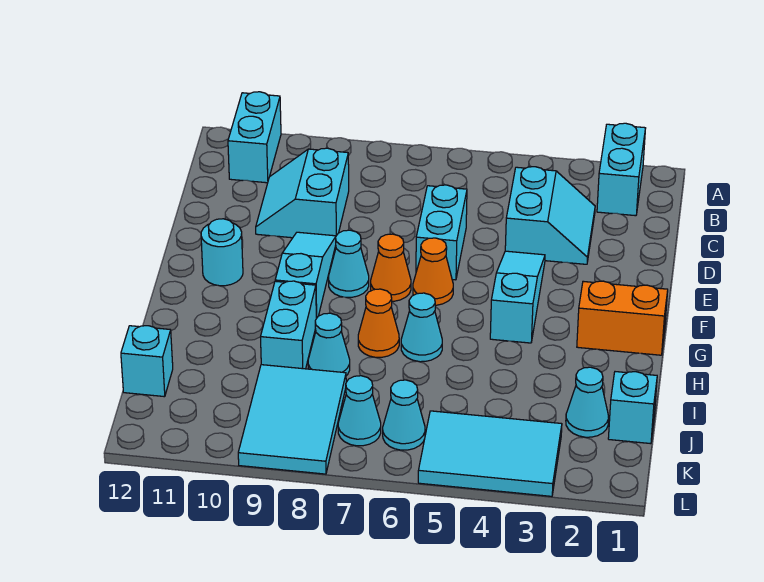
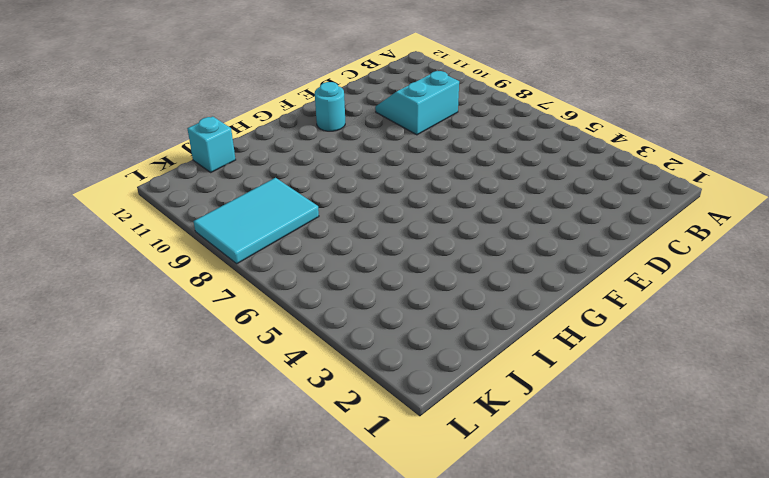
none -> cyan 1x2 brick [597,123,646,216]
none -> cyan 1x2 brick [228,92,281,183]
none -> cyan 2x2 slope [505,167,595,264]

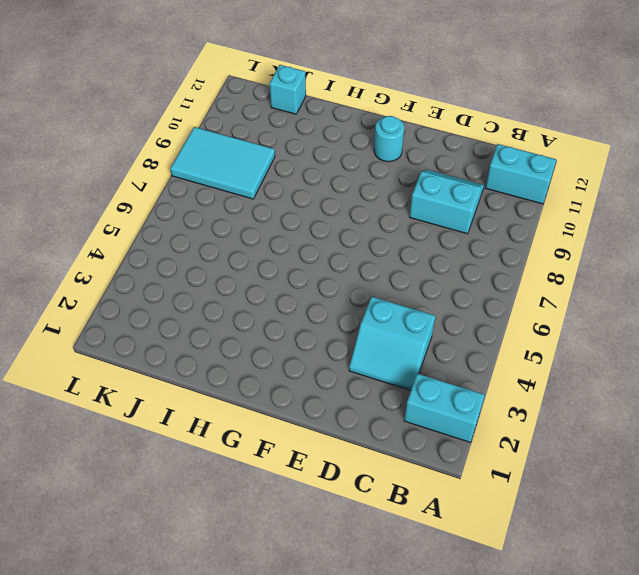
none -> cyan 1x2 brick [416,185,467,280]
none -> cyan 1x3 slope [490,251,545,343]
none -> cyan 1x3 slope [275,232,336,318]

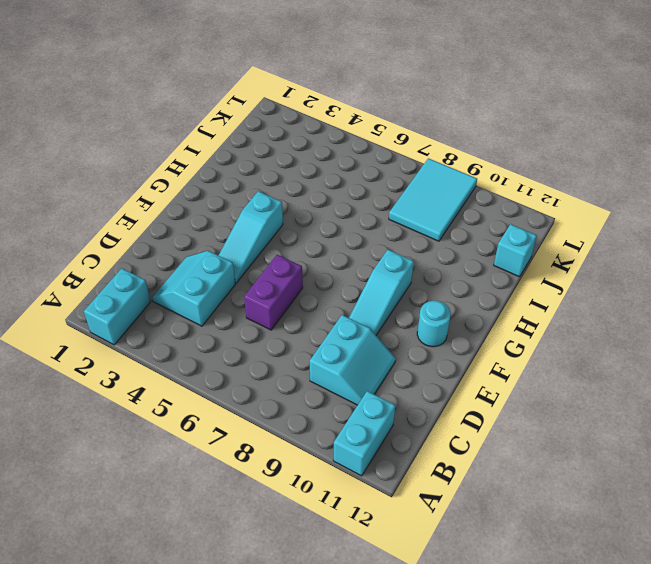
purple 1x2 brick [244,255,303,330] -> cyan 1x2 brick [416,185,467,280]
none -> orange 1x1 cone [413,238,453,305]
none -> orange 1x1 cone [371,234,411,301]
none -> cyan 1x1 cone [329,230,369,297]

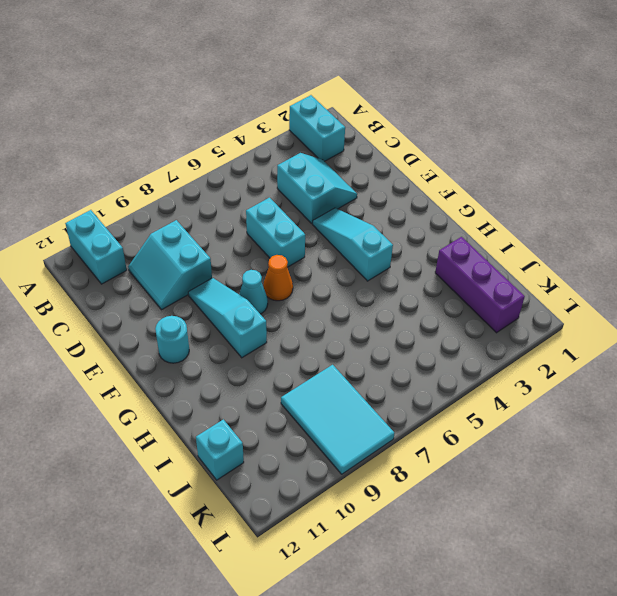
purple 1x3 brick [435,237,525,333] -> cyan 1x1 cone [566,367,609,437]
none -> orange 1x1 cone [413,238,453,305]
none -> orange 1x2 brick [577,281,668,355]
none -> cyan 1x1 cone [401,293,442,362]

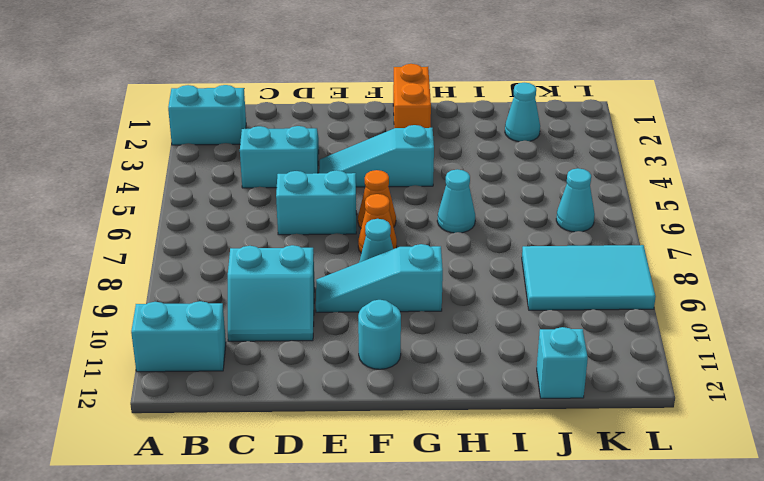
none -> orange 1x1 cone [358,289,399,357]
none -> cyan 1x2 brick [261,281,316,369]
none -> cyan 1x1 cone [308,313,350,376]

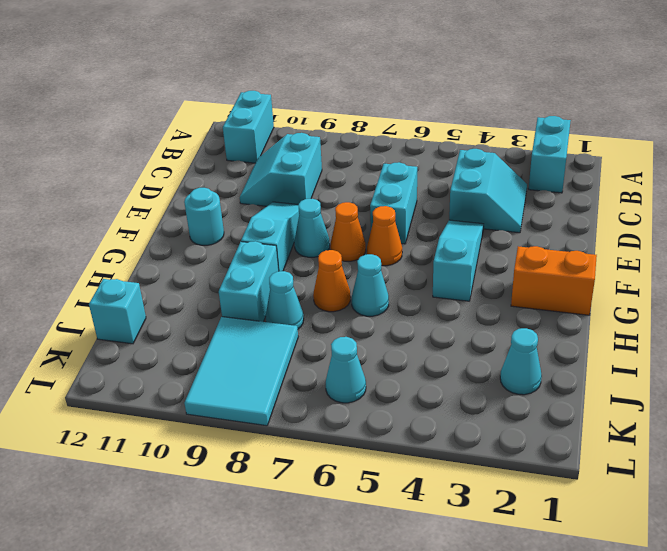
none -> cyan 1x1 brick [608,372,657,444]
none -> cyan 2x3 tile [418,411,562,496]
none -> cyan 1x1 cone [338,376,381,446]

